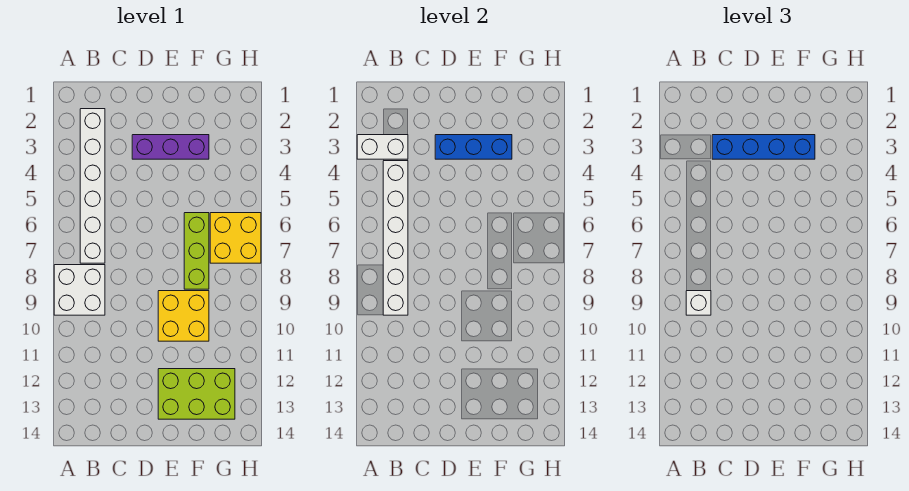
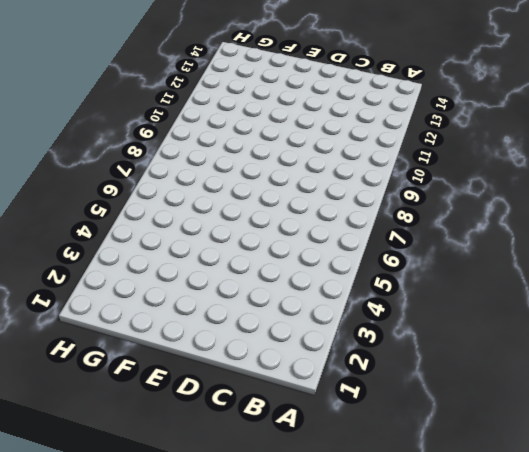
none -> white 2x2 brick [54,265,105,315]
none -> white 1x6 brick [80,109,105,263]
none -> purple 1x3 brick [132,135,209,159]

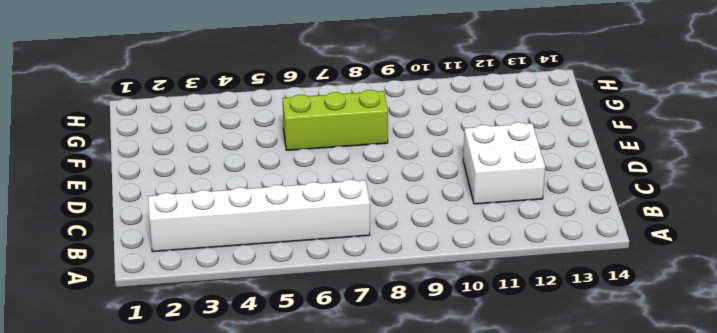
white 2x2 brick [463,122,545,204] -> white 2x2 brick moved to [54,265,105,315]
none -> purple 1x3 brick [132,135,209,159]
none -> yellow 2x2 brick [158,291,209,341]
none -> lime 2x3 brick [158,369,235,419]

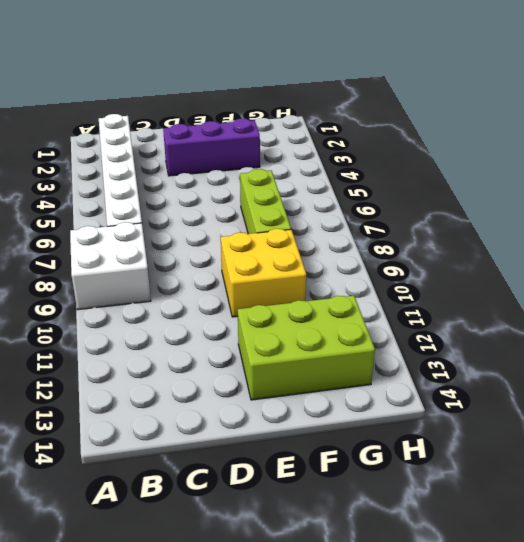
none -> yellow 2x2 brick [210,213,261,263]
none -> white 1x2 brick [357,135,408,159]
none -> white 1x6 brick [383,161,408,315]

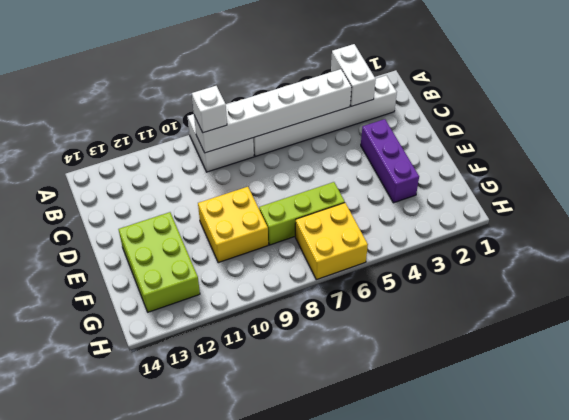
none -> blue 1x3 brick [435,135,512,159]
none -> blue 1x4 brick [712,135,815,159]

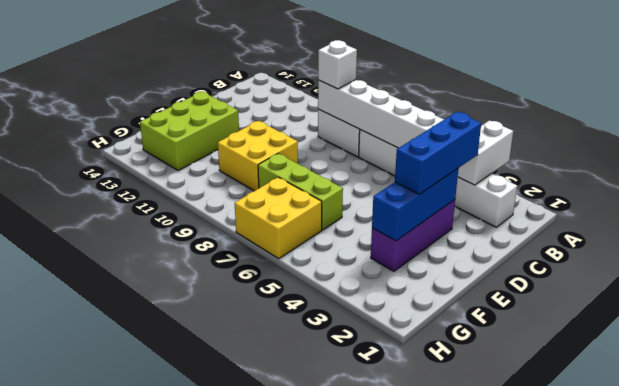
blue 1x3 brick [395,112,481,194] -> blue 1x4 brick [712,135,815,159]

